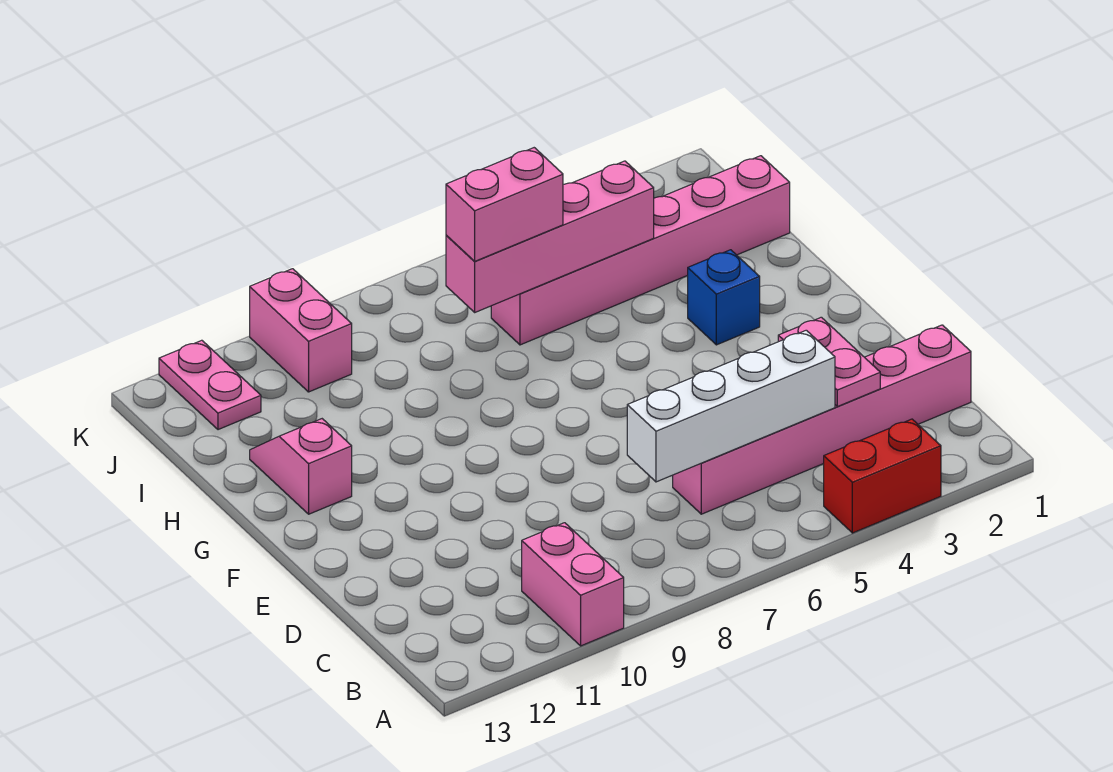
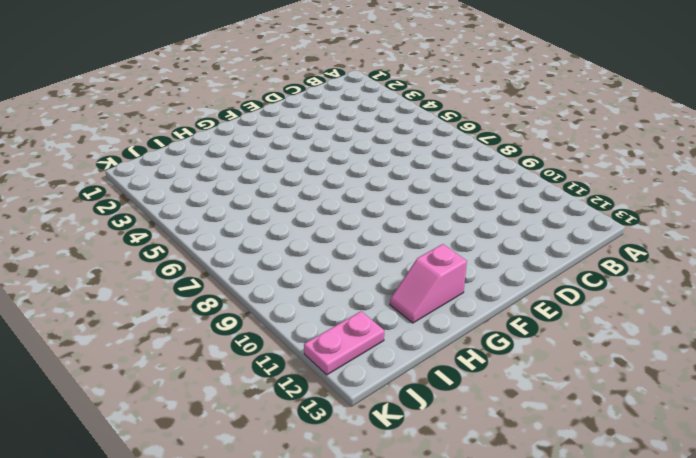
none -> red 1x2 brick [824,419,941,533]
none -> pink 1x2 brick [522,523,624,646]
none -> pink 1x6 brick [673,325,971,514]

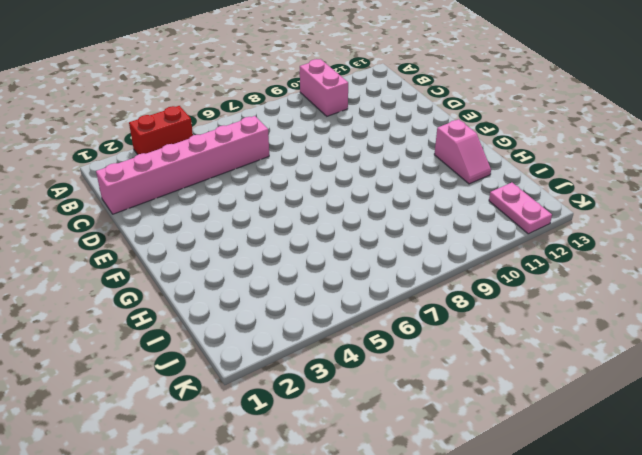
none -> blue 1x1 brick [688,250,760,345]
none -> pink 1x6 brick [491,156,790,345]
none -> pink 1x2 brick [250,269,352,392]

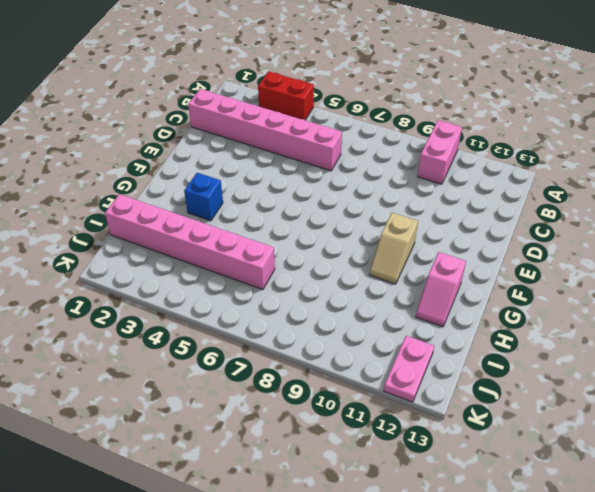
tan 1x2 slope [369,213,418,284] -> none
none -> pink 1x2 brick [250,269,352,392]
none -> pink 1x2 plate [778,317,880,407]
none -> white 1x4 brick [627,330,835,482]

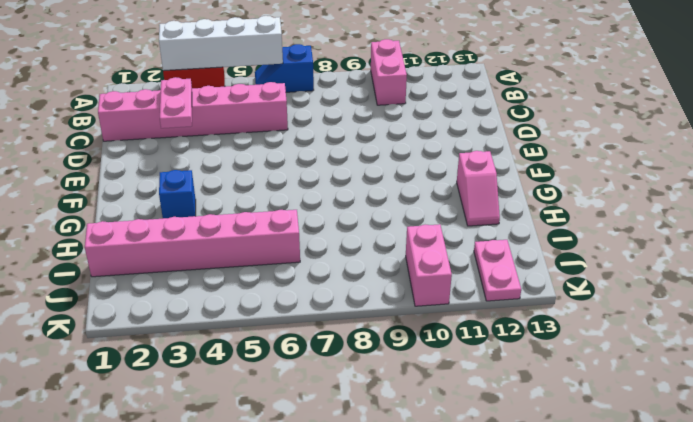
white 1x4 brick [159,16,283,71] -> white 1x4 brick moved to [627,330,835,482]
blue 1x2 slope [255,44,314,92] -> none
none -> pink 1x4 brick [446,161,654,312]
none -> pink 1x2 brick [446,148,563,261]

